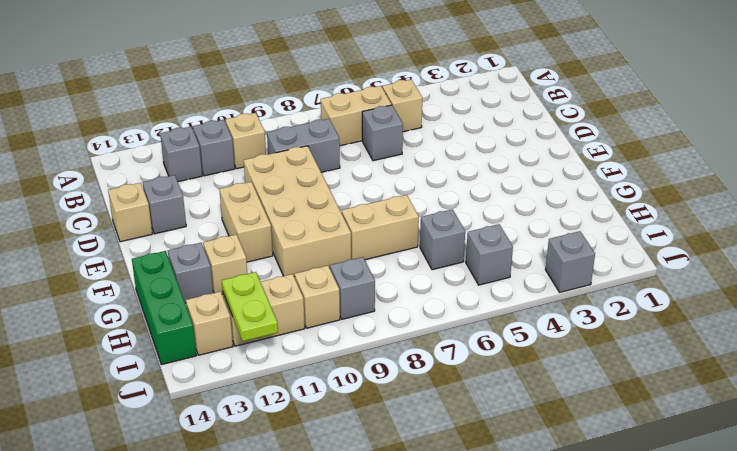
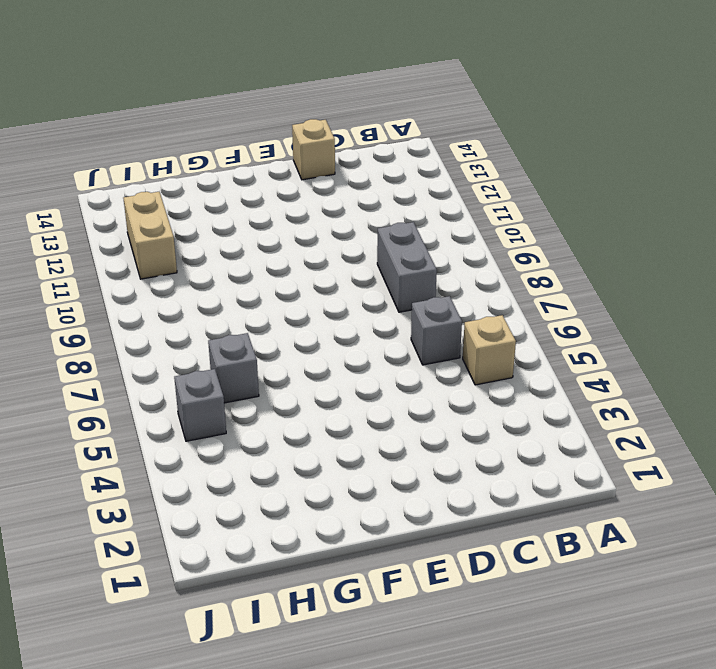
none -> tan 1x2 brick [321,86,392,146]
none -> tan 1x1 brick [225,113,266,169]
none -> grey 1x1 brick [193,120,235,176]

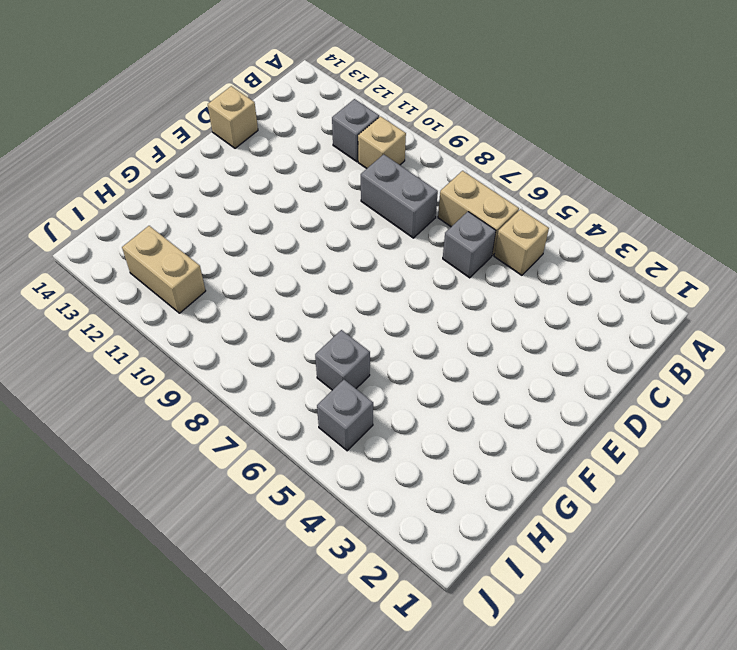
none -> grey 1x1 brick [160,127,202,182]
none -> tan 2x4 brick [244,146,351,277]
none -> grey 1x1 brick [143,175,186,234]

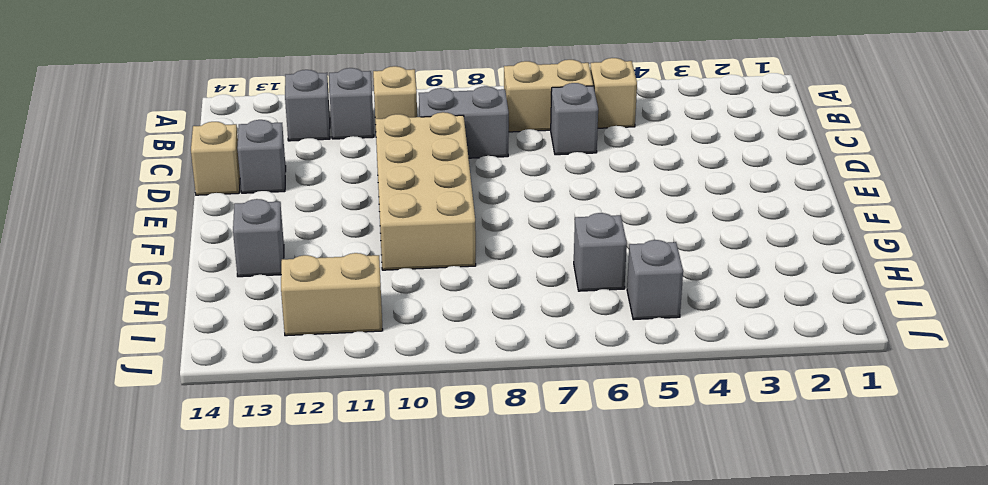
none -> tan 1x2 brick [219,182,273,262]
none -> tan 1x2 brick [342,195,419,260]
none -> tan 1x1 brick [203,234,247,294]

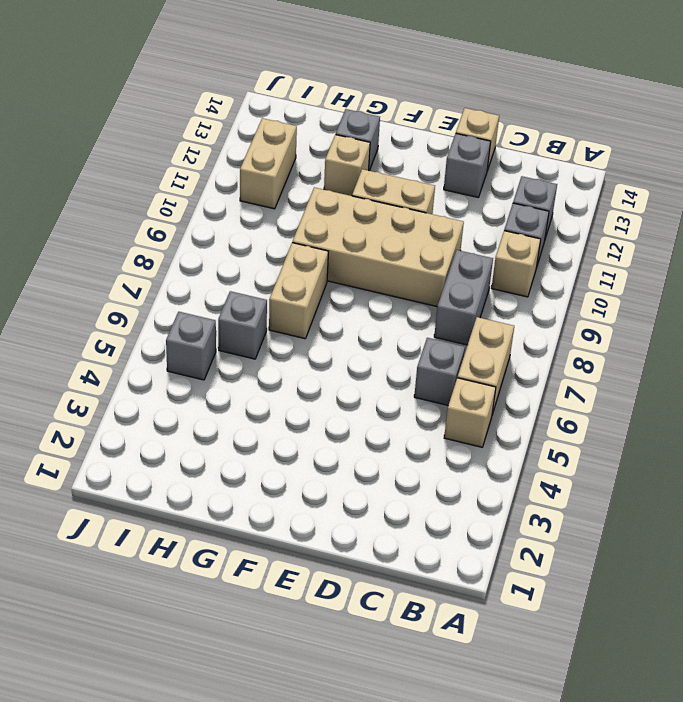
none -> green 1x3 brick [132,251,196,365]
none -> grey 1x1 brick [330,257,375,319]
none -> tan 1x1 brick [295,266,340,328]

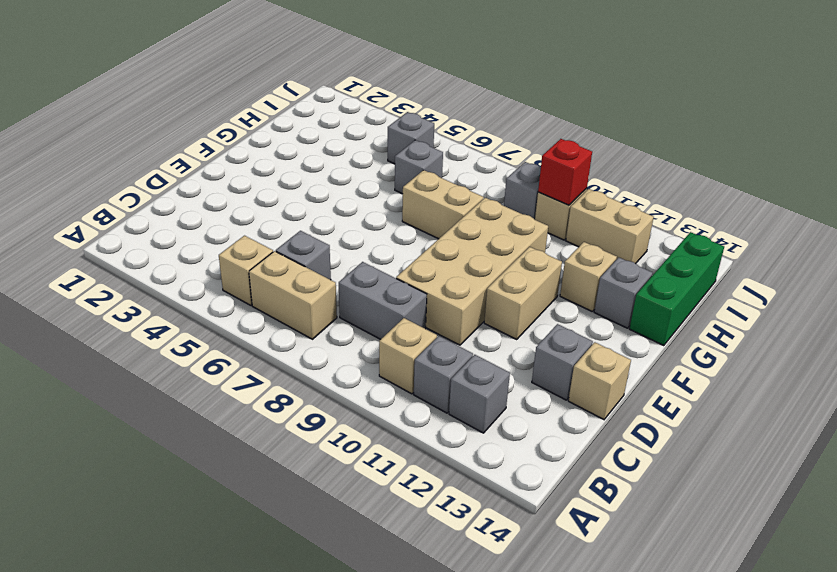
red 1x1 brick [538,139,592,205] -> none
none -> tan 1x1 brick [186,291,233,355]
none -> grey 1x1 brick [545,231,595,292]
none -> lime 1x2 plate [222,272,278,341]

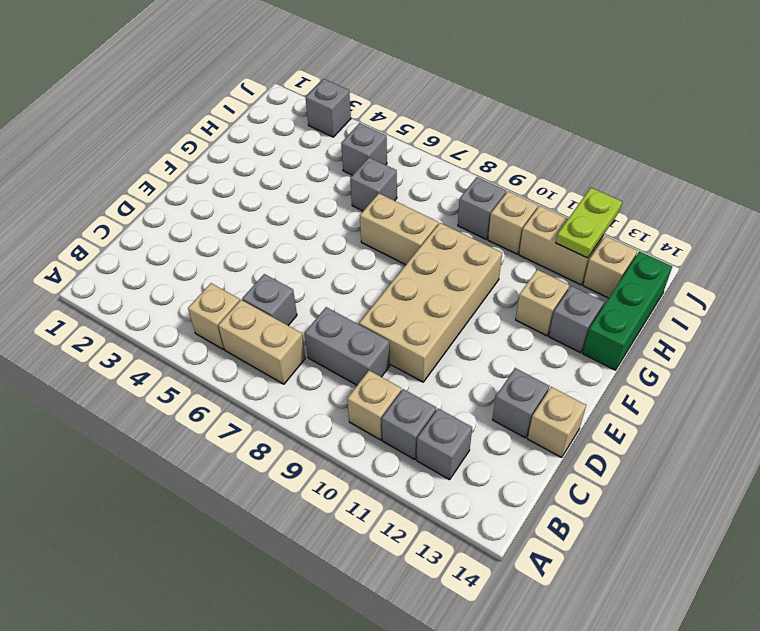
none -> tan 1x2 brick [219,182,273,262]

